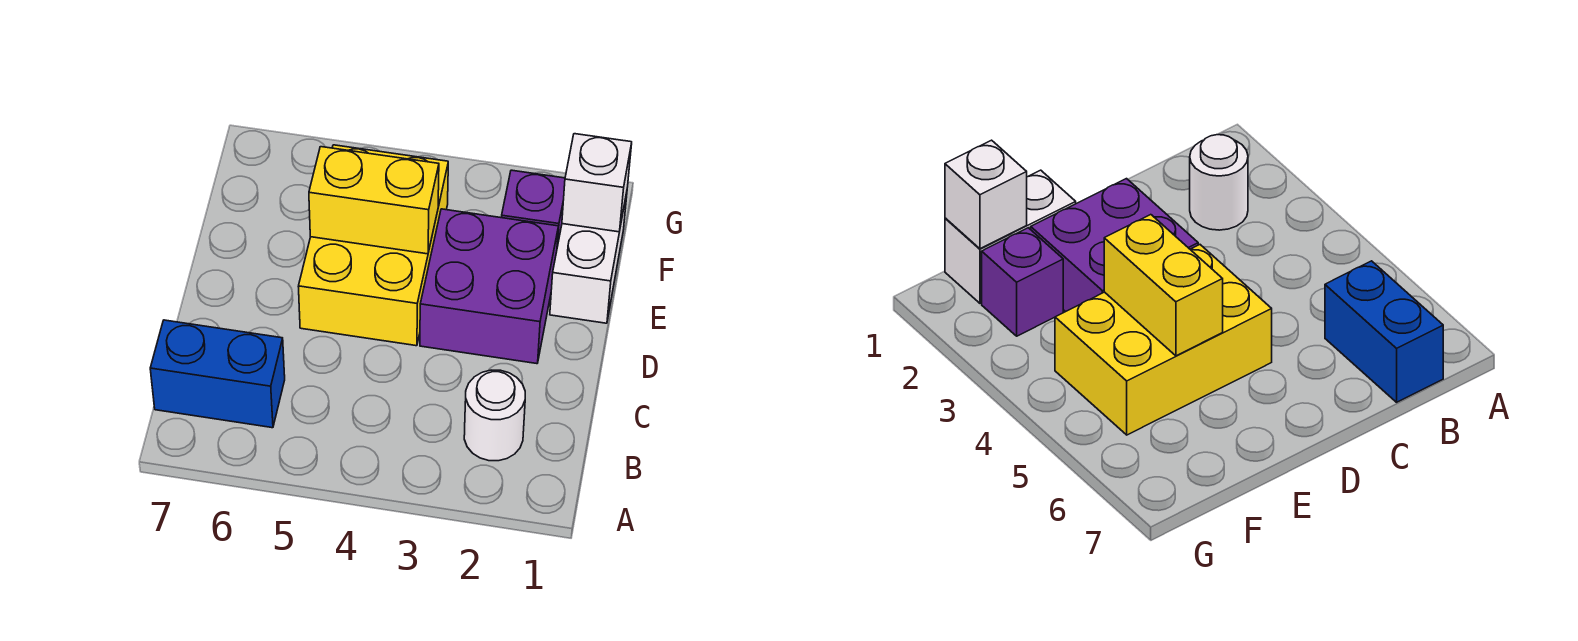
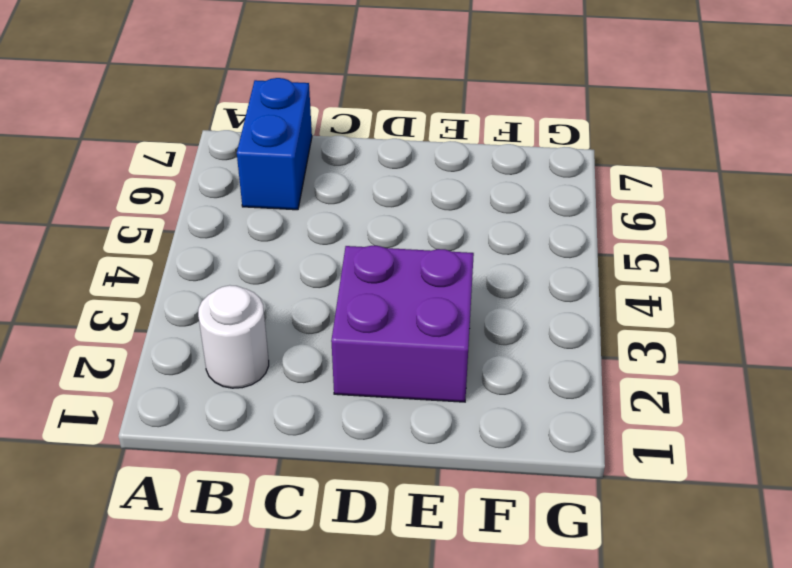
none -> yellow 2x3 brick [298,145,448,346]
none -> white 1x2 brick [550,193,627,323]

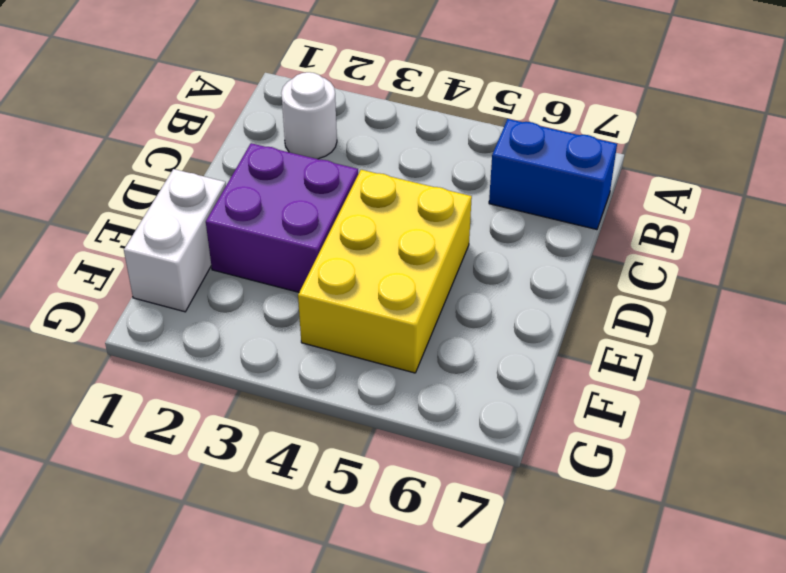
none -> purple 1x1 brick [502,170,565,247]
none -> yellow 1x2 brick [309,147,439,254]

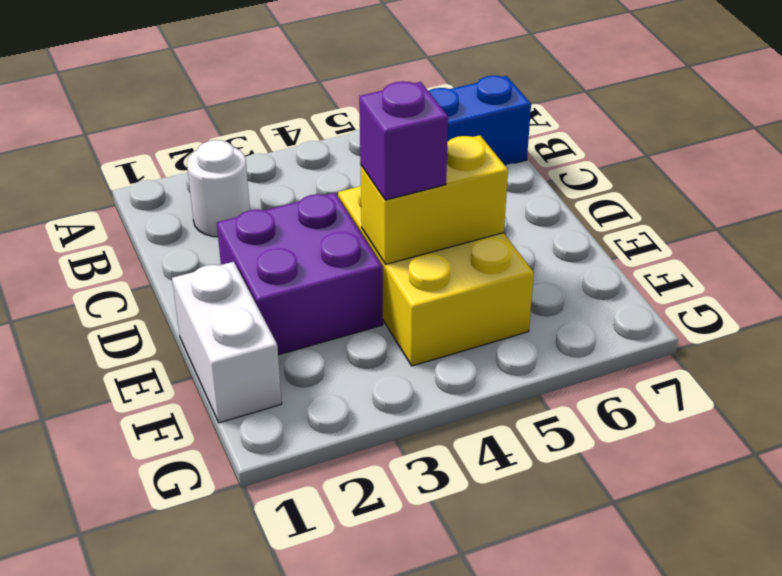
purple 1x1 brick [359,81,448,200] -> purple 1x1 brick moved to [502,170,565,247]
none -> white 1x1 brick [562,134,632,232]

